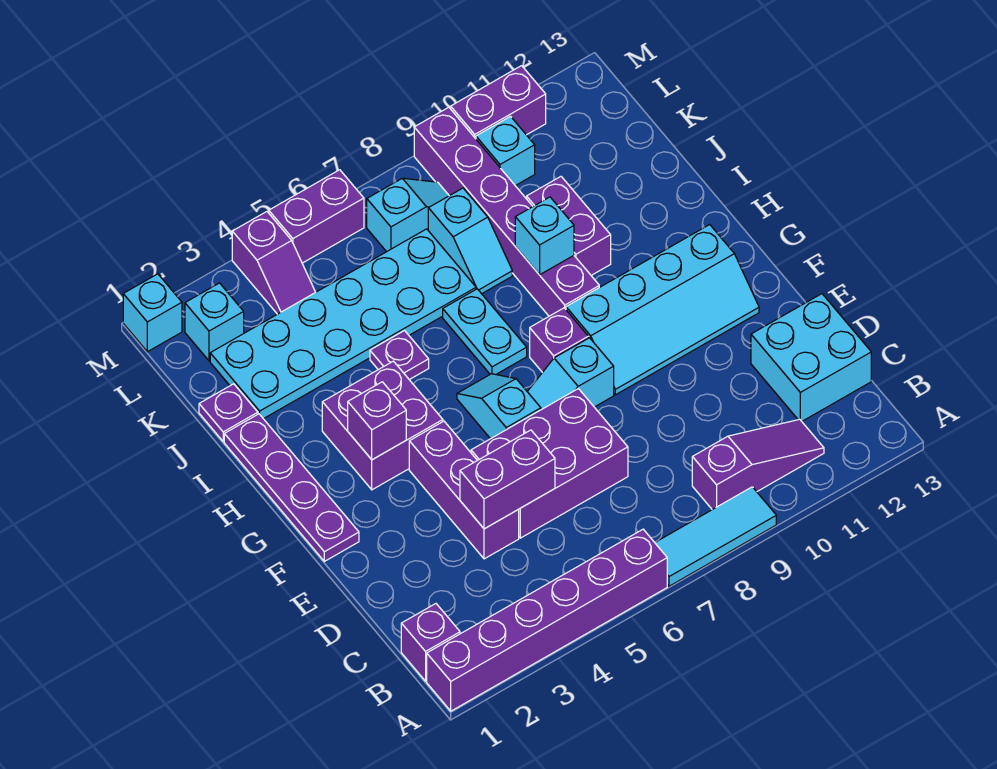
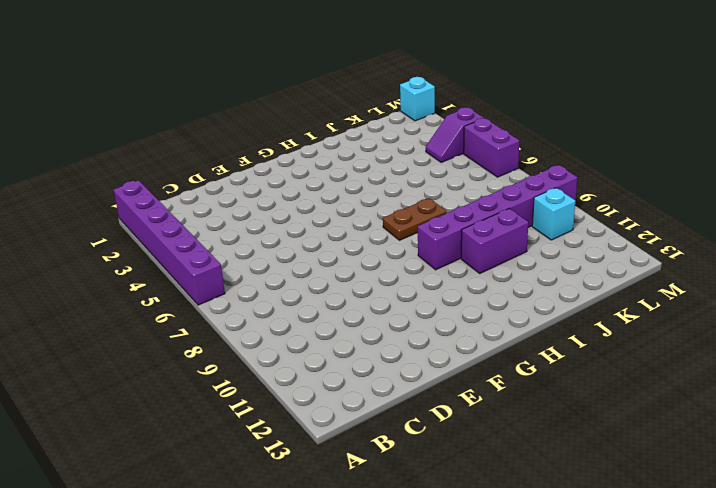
brown 1x2 plate [383,198,446,240] -> cyan 1x2 plate [443,289,527,374]
none -> cyan 1x3 tile [655,487,776,586]
none -> purple 1x1 brick [401,604,460,681]
none -> purple 1x3 slope [692,419,824,510]
none -> cyan 2x2 brick [751,294,871,421]

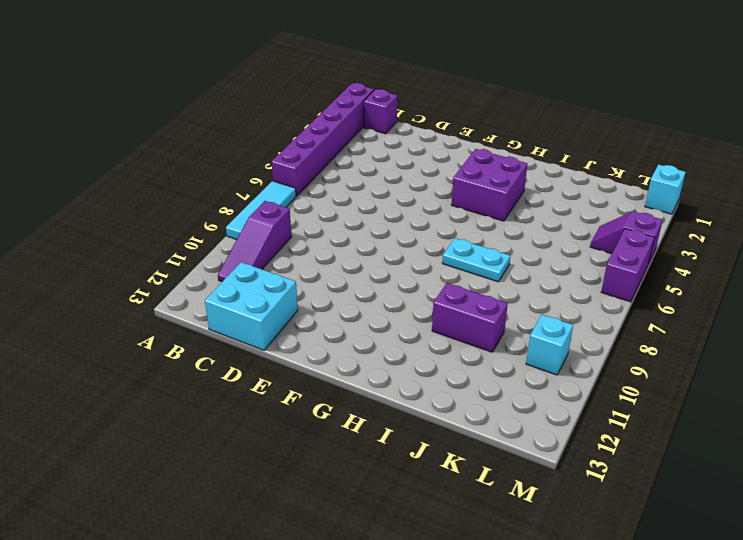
none -> purple 1x3 brick [409,421,519,559]
none -> purple 2x3 brick [471,389,628,538]
none -> purple 1x4 plate [224,414,359,561]
none -> cyan 1x2 slope [457,374,541,439]

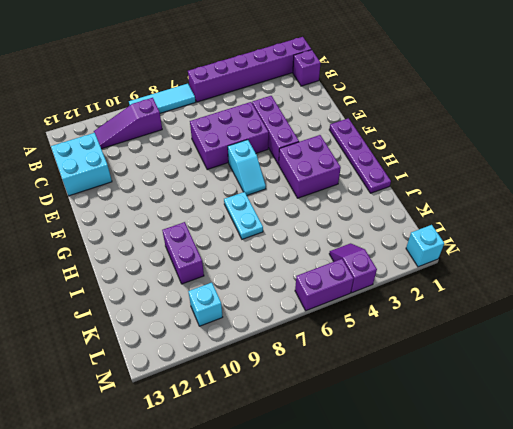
none -> cyan 1x2 slope [527,338,614,410]
none -> cyan 2x4 slope [566,225,759,395]
none -> purple 1x1 brick [530,308,588,372]
none -> purple 1x6 brick [414,107,599,316]

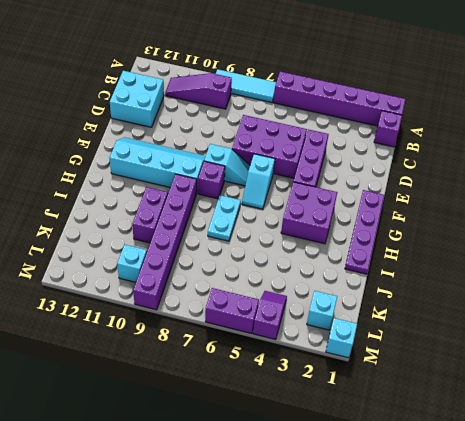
none -> purple 1x1 plate [370,331,429,380]
none -> purple 1x1 plate [199,384,258,441]
none -> cyan 2x6 plate [210,229,476,419]
none -> cyan 1x2 slope [428,188,512,294]

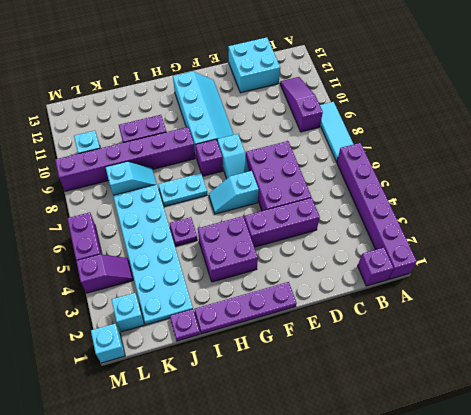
none -> cyan 1x2 slope [367,178,449,252]
none -> purple 1x2 brick [451,66,546,139]
none -> purple 1x2 brick [460,430,555,529]
none -> purple 1x1 brick [348,382,406,460]

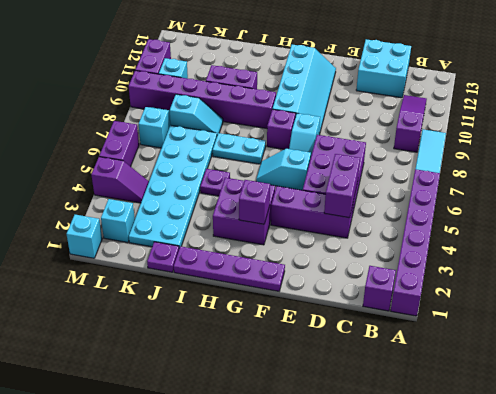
none -> cyan 1x1 brick [515,197,574,275]

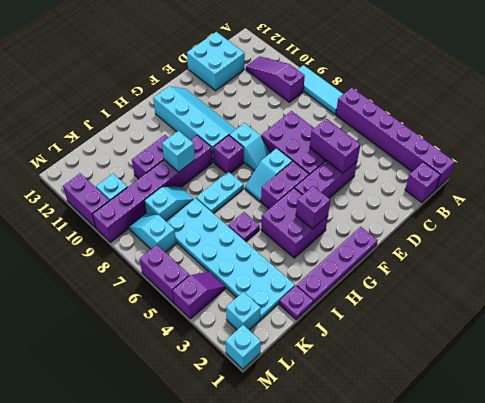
purple 1x2 brick [261,161,309,209] -> none

